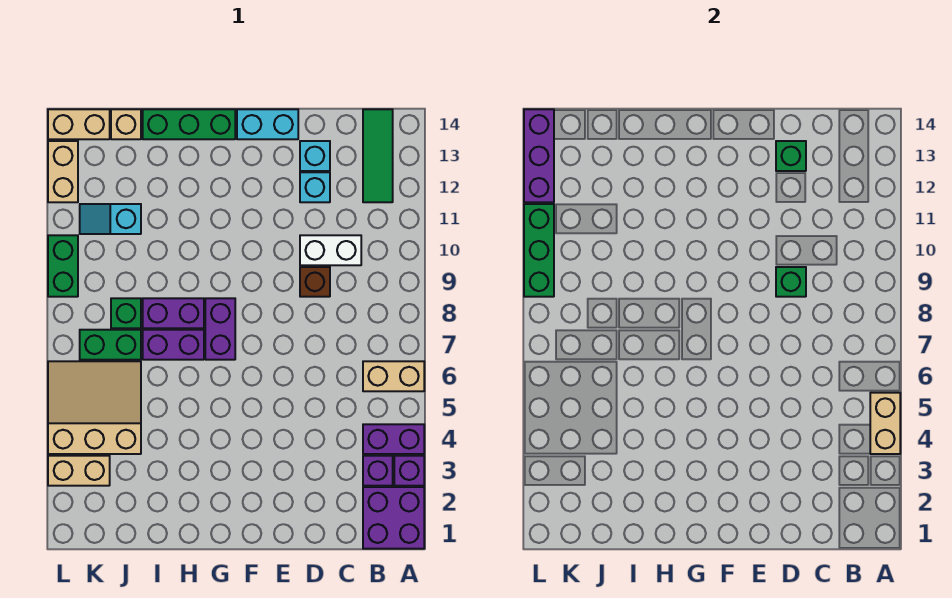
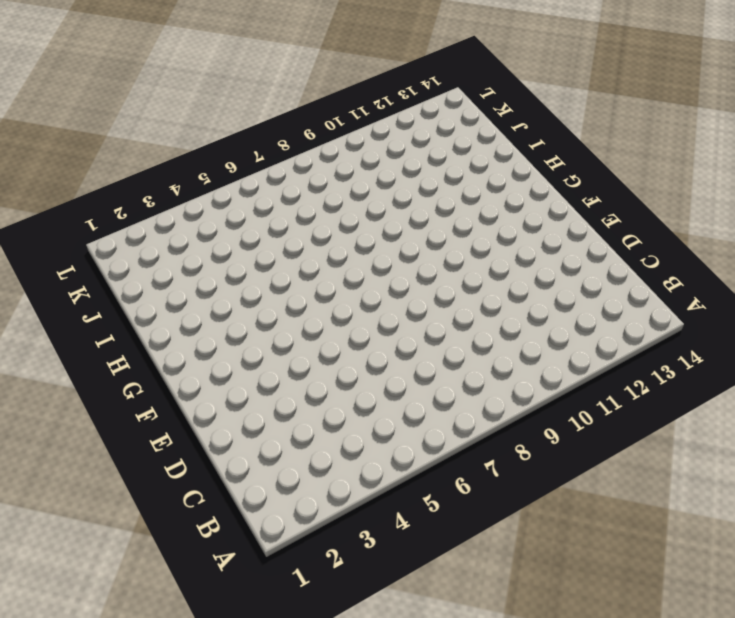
none -> purple 2x2 brick [363,487,424,549]
none -> purple 1x1 brick [394,456,424,486]
none -> purple 1x2 brick [363,424,424,454]

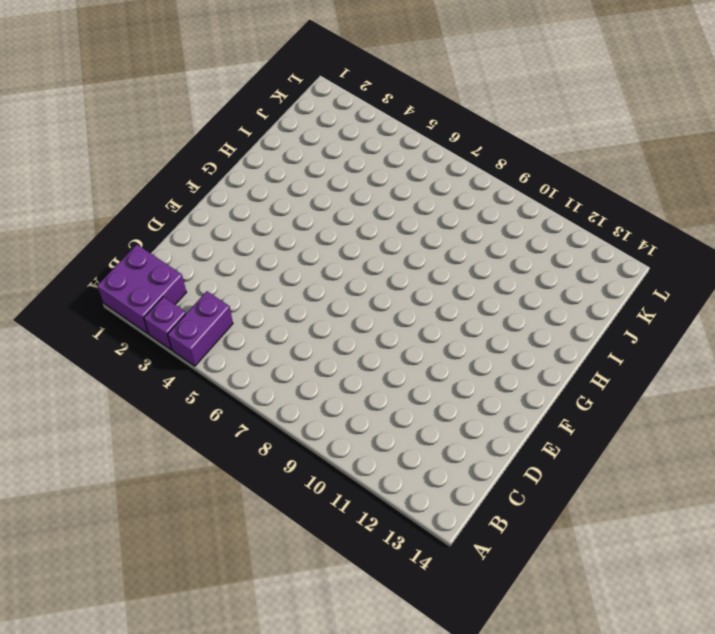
none -> tan 1x2 brick [363,361,424,391]
none -> purple 1x1 brick [363,456,393,486]
none -> green 1x3 tile [363,109,393,202]

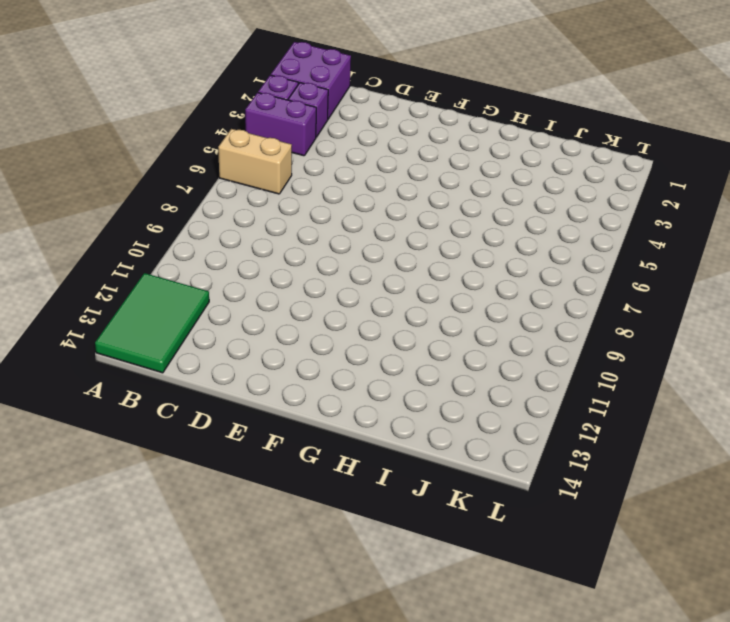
green 2x3 tile [95,273,209,373] -> green 1x3 tile [363,109,393,202]
none -> white 1x2 brick [300,235,361,265]
none -> brown 1x1 brick [300,267,330,297]
none -> cyan 1x1 brick [300,172,330,202]

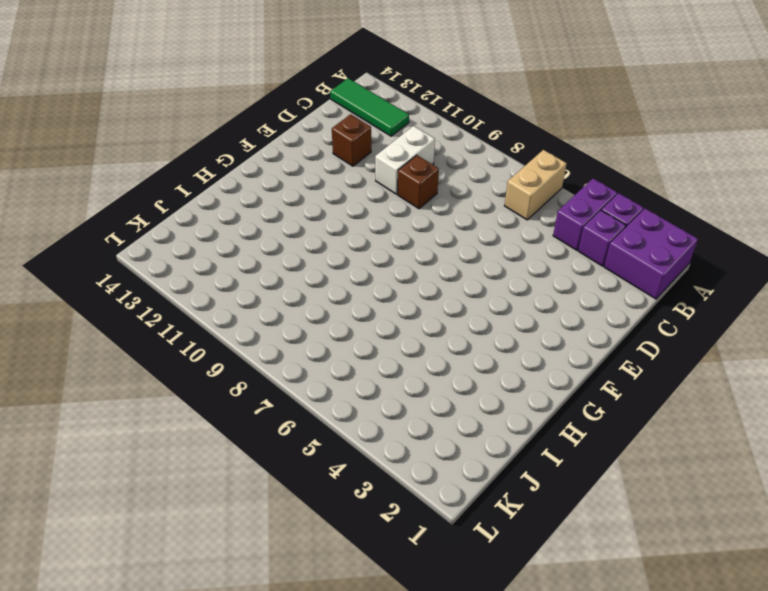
brown 1x1 brick [332,114,371,166] -> cyan 1x1 brick [300,172,330,202]
none -> cyan 1x1 brick [300,141,330,171]
none -> cyan 1x2 brick [237,109,298,139]
none -> purple 1x2 brick [205,298,235,360]

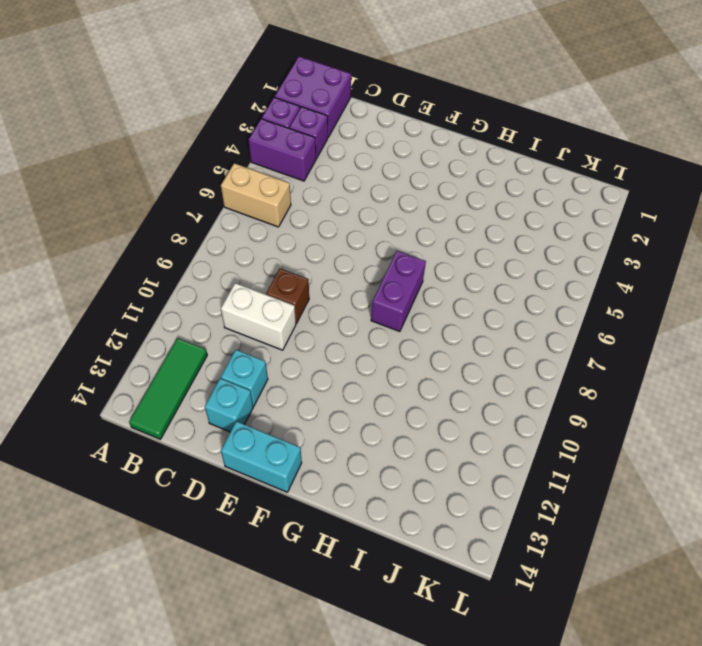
none -> green 1x3 brick [143,109,235,139]
none -> purple 1x2 brick [143,330,204,360]
none -> purple 1x2 brick [143,298,204,328]

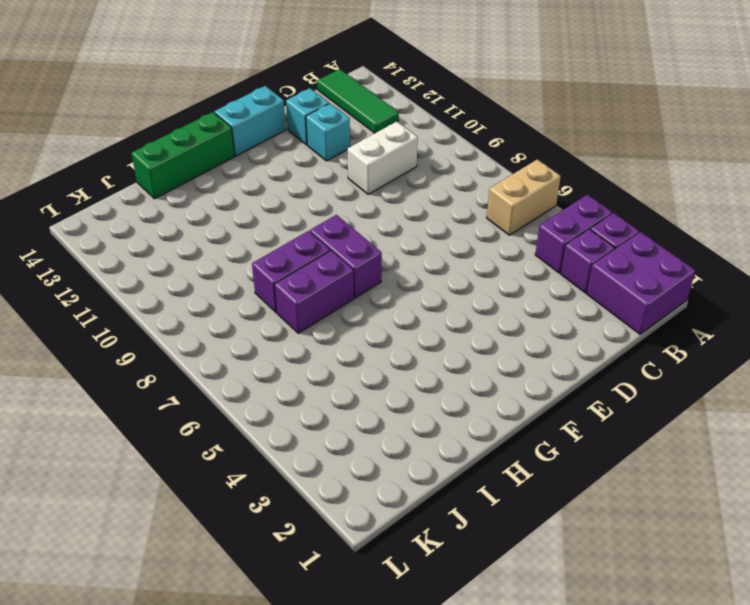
none -> brown 1x1 brick [300,267,330,297]
none -> tan 3x3 slope [48,361,141,454]
none -> green 1x2 brick [80,330,141,360]

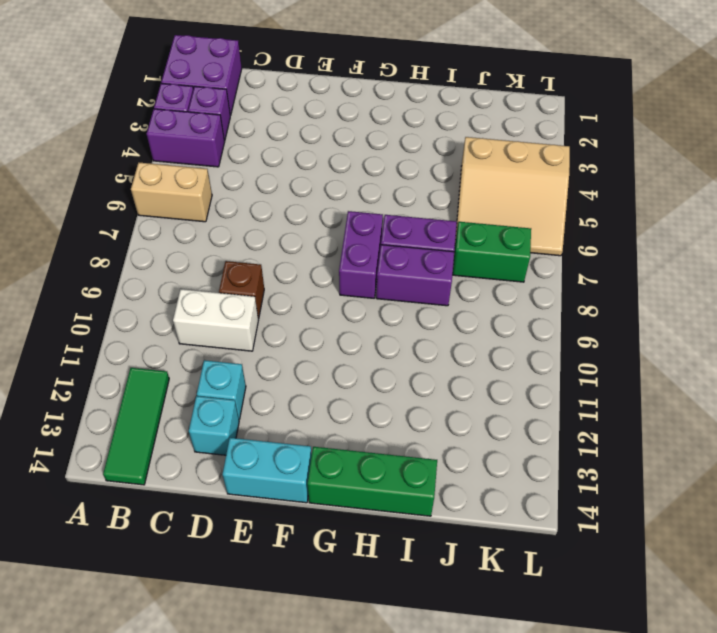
none -> green 1x1 brick [111,298,141,328]
none -> cyan 1x2 slope [80,204,141,234]
none -> tan 1x1 brick [111,109,141,139]

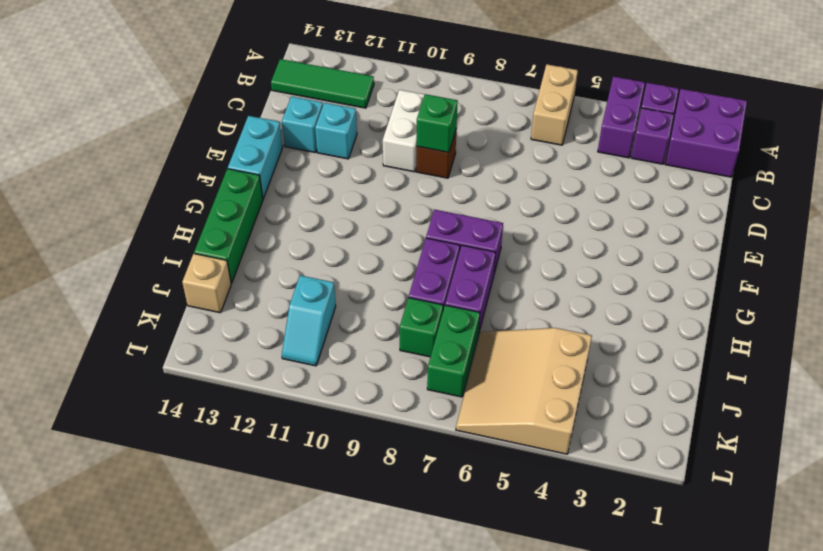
none -> tan 1x2 brick [48,456,110,486]
none -> tan 1x2 brick [48,109,110,139]
none -> green 1x2 brick [48,235,78,297]

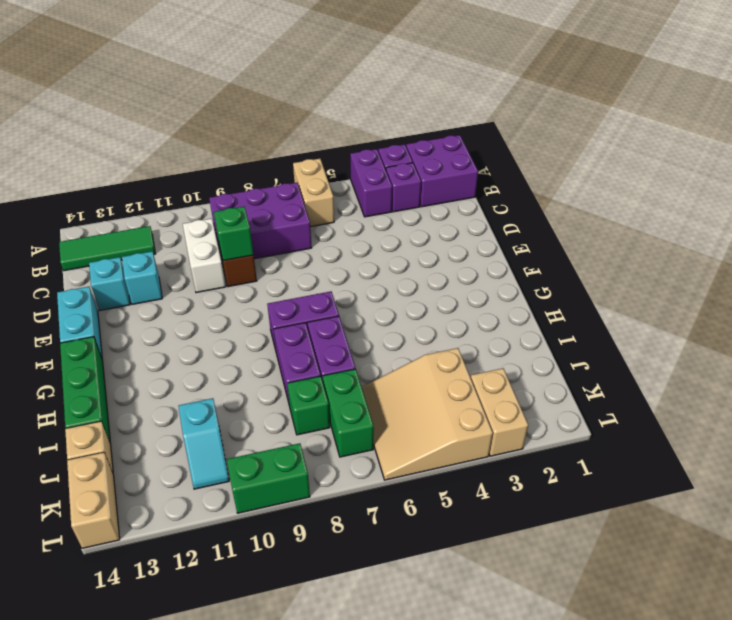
purple 2x3 brick [209,183,312,260] -> none
none -> tan 1x2 brick [48,141,78,202]
none -> tan 1x2 brick [870,393,900,454]
none -> green 1x1 brick [776,141,806,171]

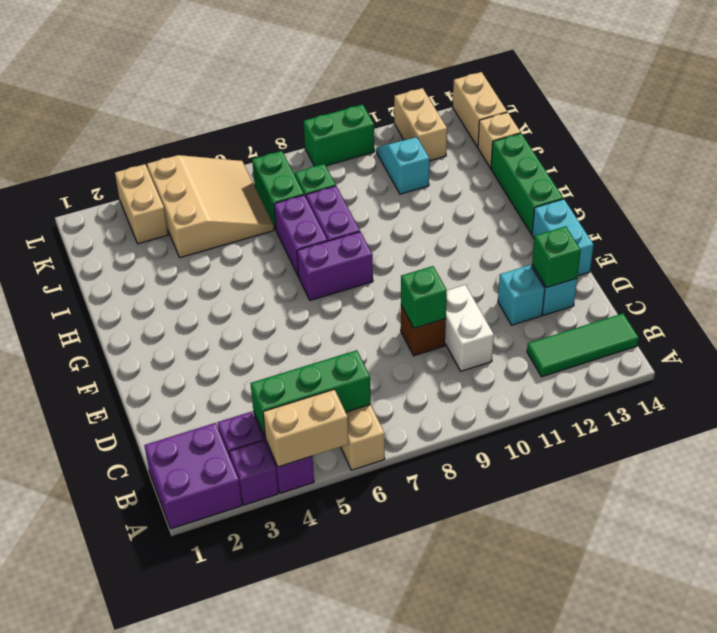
green 1x3 brick [251,350,371,437] -> green 1x3 brick moved to [524,204,554,297]
tan 1x2 brick [394,88,447,161] -> tan 1x2 brick turned to [48,141,78,202]
none -> purple 1x3 brick [524,109,554,202]

